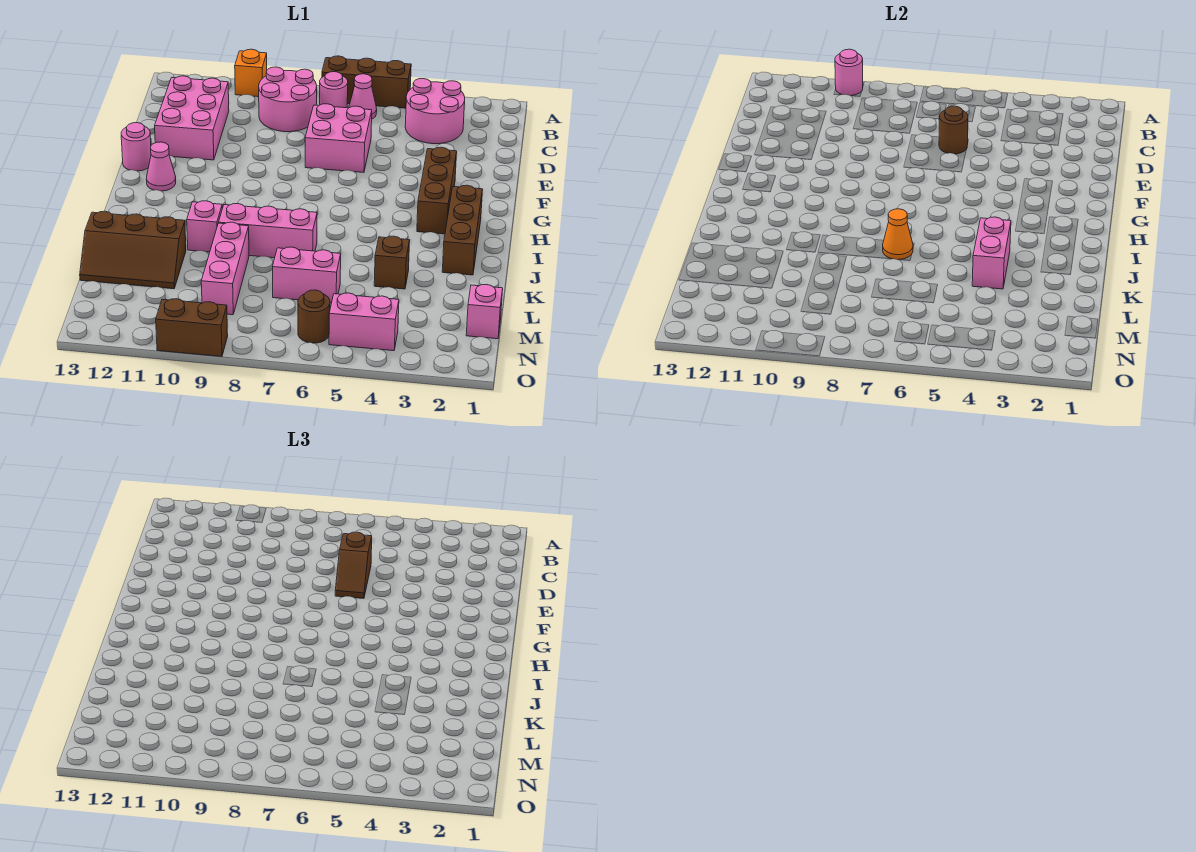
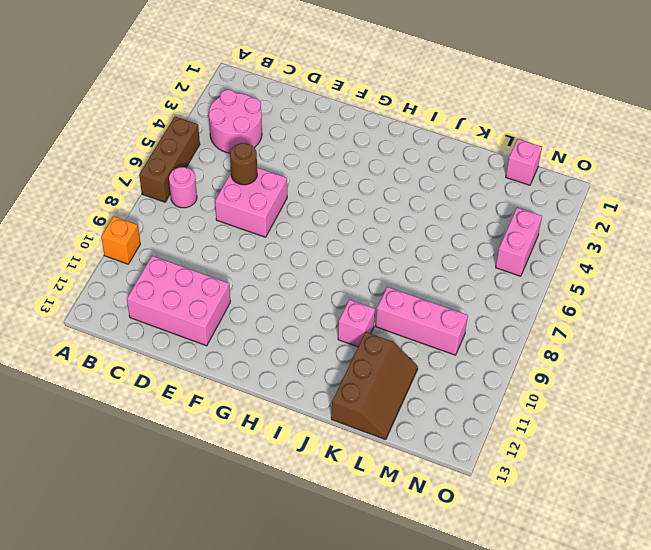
none -> pink 1x1 cone [349,74,377,119]
none -> pink 2x2 round brick [259,67,317,132]
none -> brown 1x3 brick [417,147,457,234]

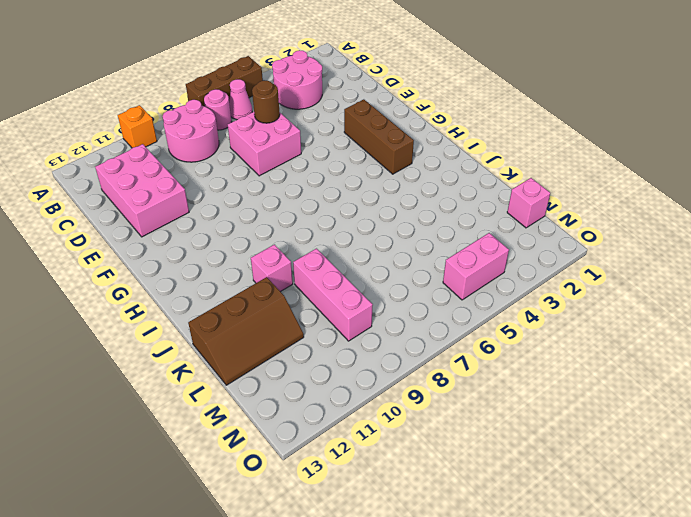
none -> pink 1x1 round brick [121,123,151,171]
none -> pink 1x1 cone [146,142,176,191]
none -> brown 1x3 brick [442,185,483,275]

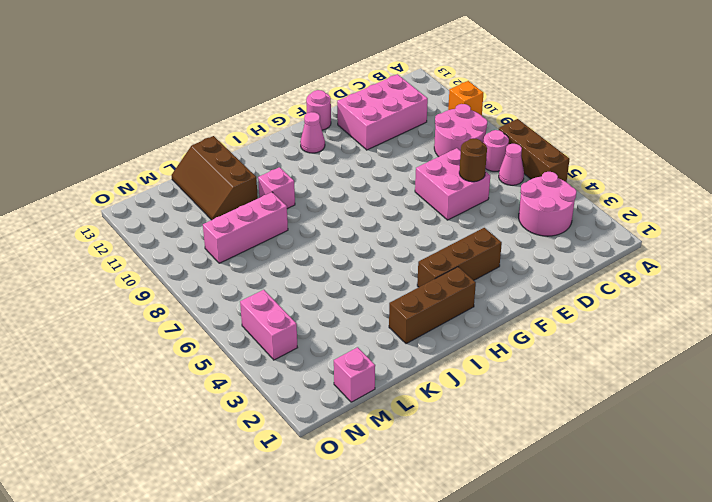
none -> pink 1x3 brick [219,204,317,258]
none -> brown 1x1 brick [374,236,410,289]
none -> pink 1x2 brick [273,247,341,303]

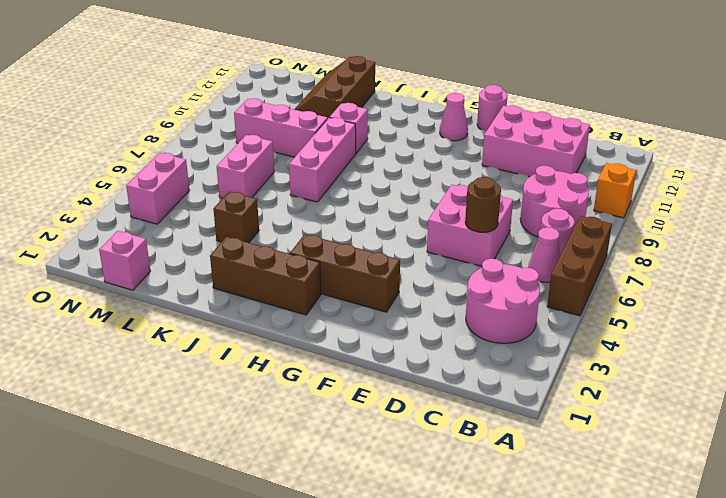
none -> brown 1x1 round brick [298,290,330,343]
none -> brown 1x2 brick [156,299,228,357]
none -> pink 1x1 round brick [835,49,863,96]

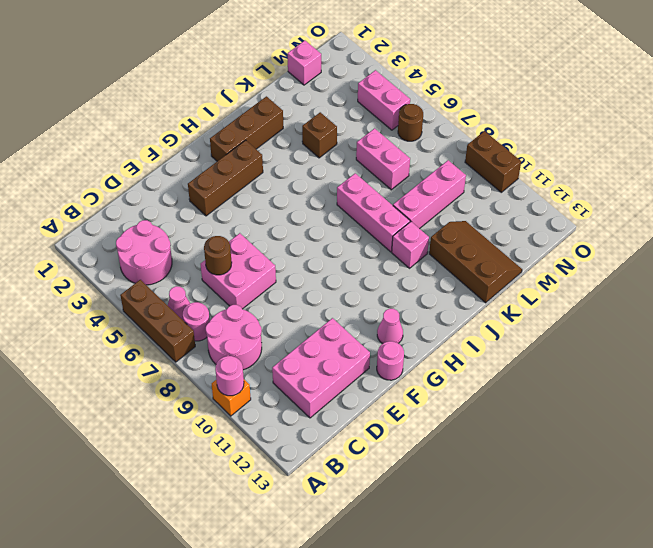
none -> pink 1x2 brick [972,217,1011,289]
none -> orange 1x1 cone [883,209,913,260]
none -> brown 1x2 slope [335,532,372,598]

